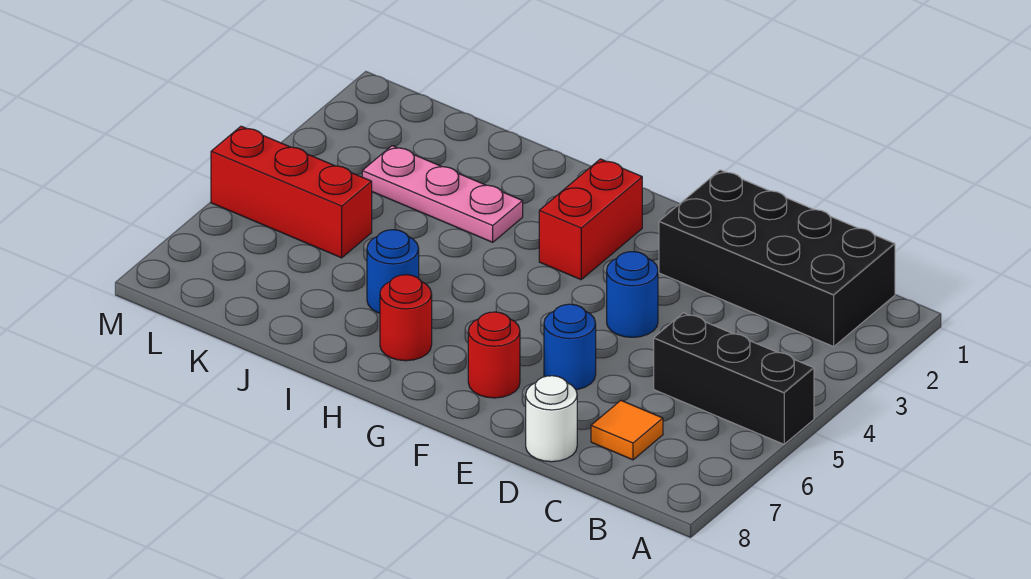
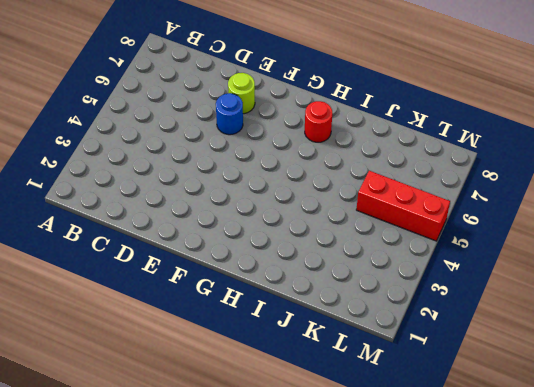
lime 1x1 round brick [228,73,255,114] -> none
none -> black 1x3 brick [654,313,814,444]
none -> black 2x4 brick [659,170,895,347]
none -> orange 1x1 tile [591,400,663,460]

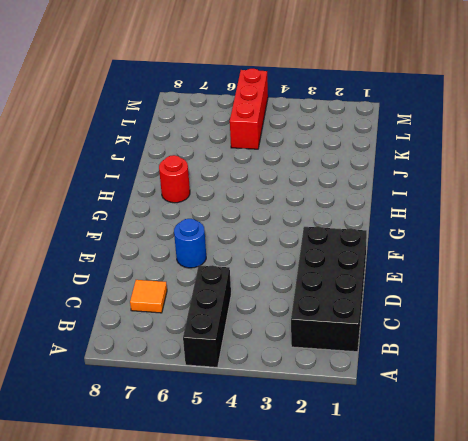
none -> white 1x1 round brick [526,376,577,462]
none -> blue 1x1 round brick [607,252,658,337]
none -> red 1x1 round brick [468,312,520,398]

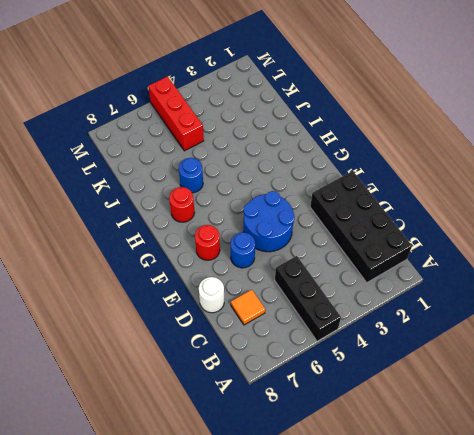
blue 2x2 round brick [244,191,295,252] -> blue 1x1 round brick [607,252,658,337]
none -> red 1x2 brick [539,159,642,280]
none -> pink 1x3 plate [362,146,523,242]

